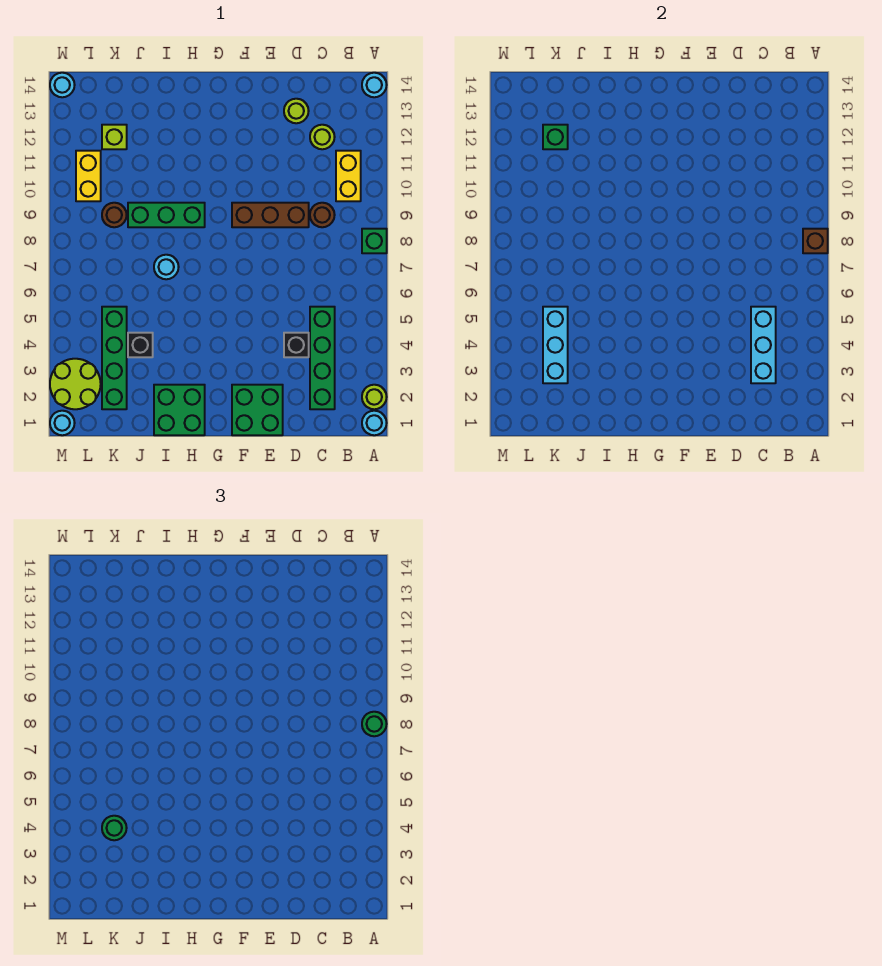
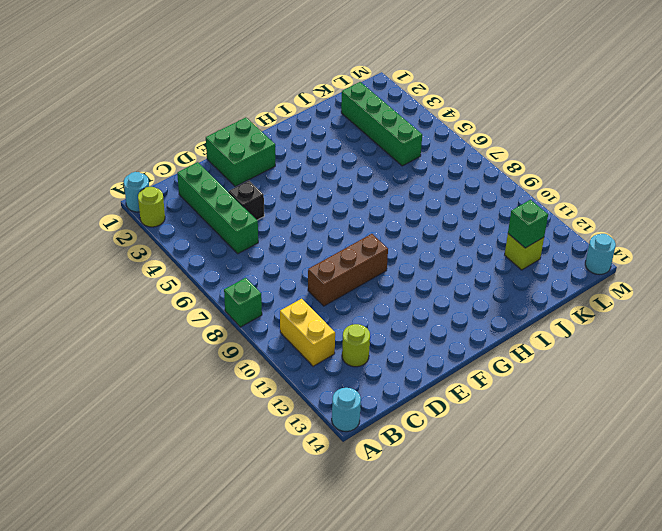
none -> brown 1x1 round brick [310,203,335,227]
none -> lime 1x1 round brick [284,99,309,123]
none -> green 2x2 brick [154,385,205,435]

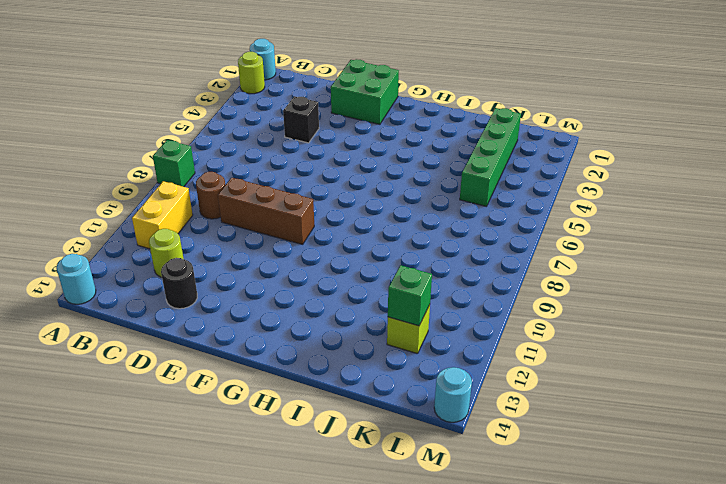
black 1x1 round brick [161,258,197,309] -> lime 1x1 round brick [284,99,309,123]
none -> green 1x4 brick [310,307,335,409]
none -> green 2x2 brick [154,385,205,435]
none -> green 1x3 brick [128,203,205,227]

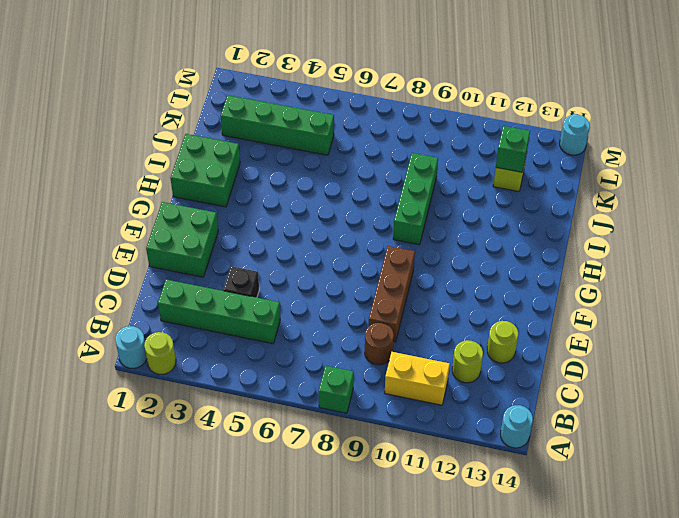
none -> cyan 1x1 round brick [154,255,179,279]
none -> black 1x1 brick [128,333,153,357]
none -> brown 1x1 round brick [102,203,127,227]

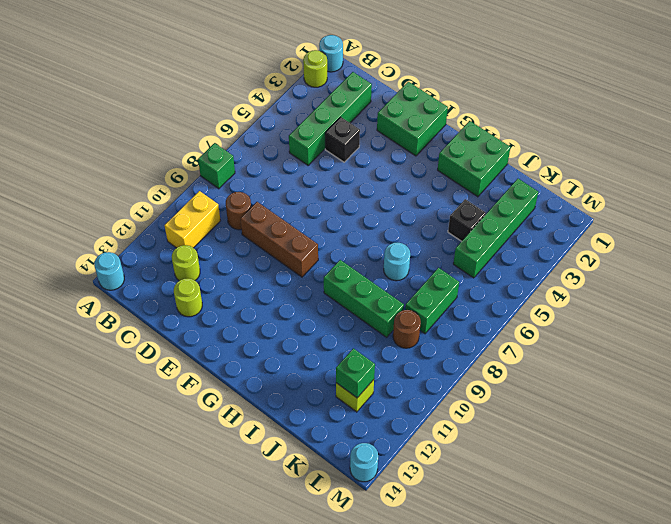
green 1x2 brick [405,268,459,334] -> none
none -> lime 2x2 round brick [50,359,101,409]
none -> yellow 1x2 brick [76,151,101,201]
none -> cyan 1x1 round brick [50,411,75,435]

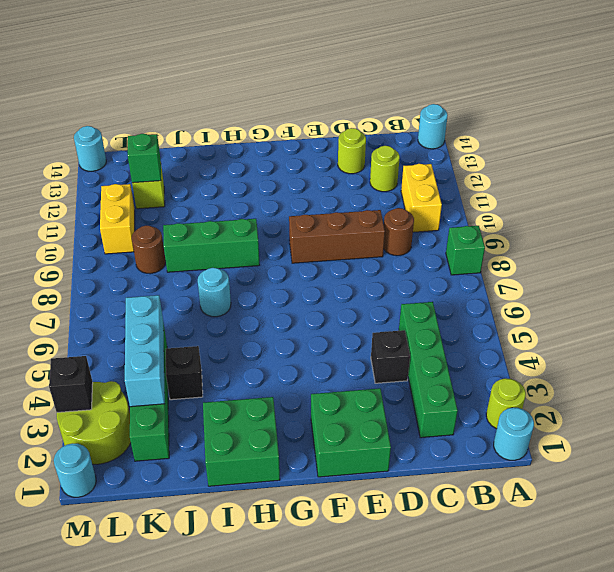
black 1x1 brick [49,356,93,412] -> none
none -> brown 1x1 brick [803,229,828,253]
none -> cyan 1x3 brick [751,307,776,383]
none -> green 1x1 round brick [362,712,387,736]

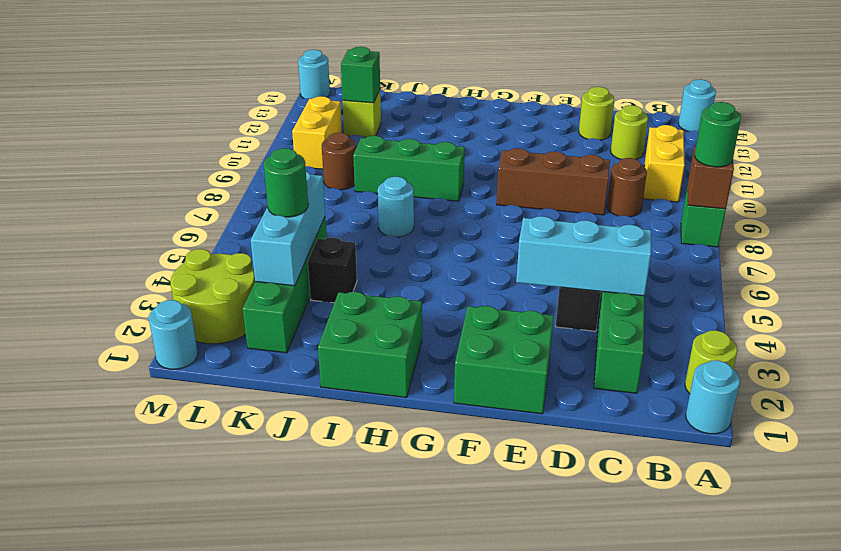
cyan 1x3 brick [516,216,651,296] -> cyan 1x3 brick turned to [751,307,776,383]

